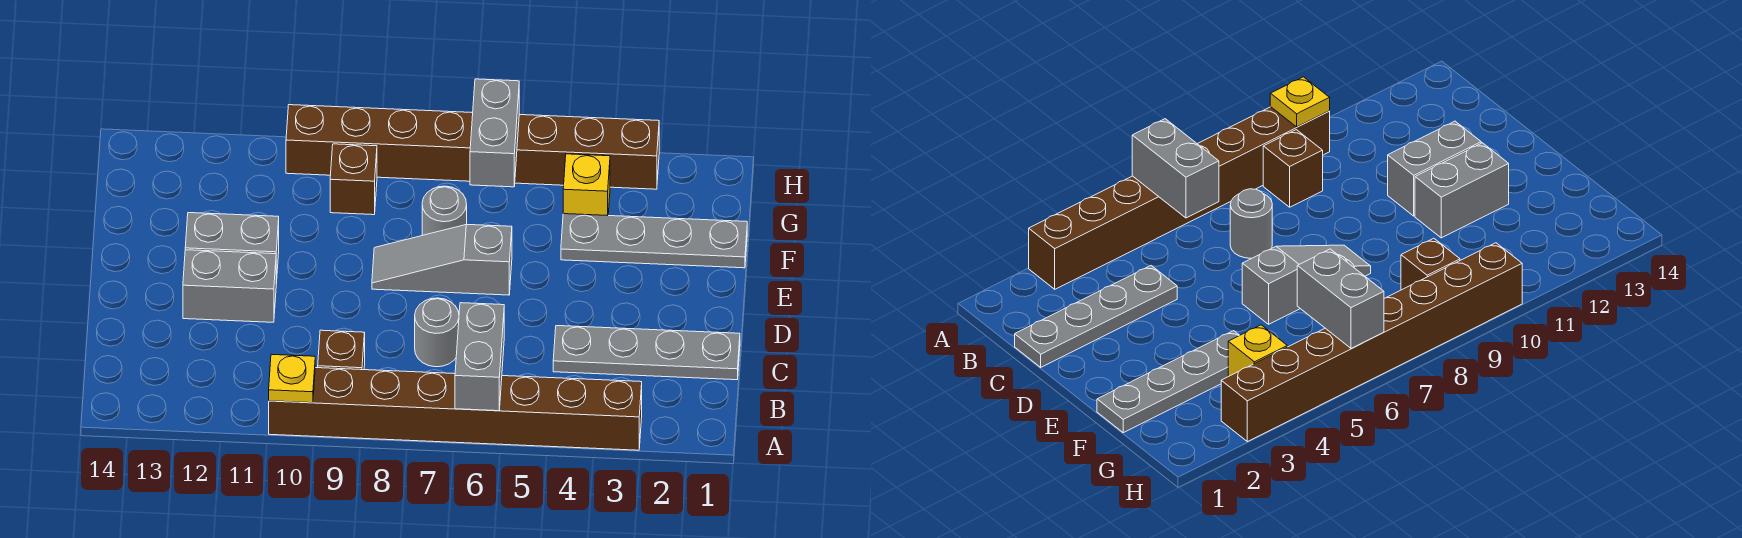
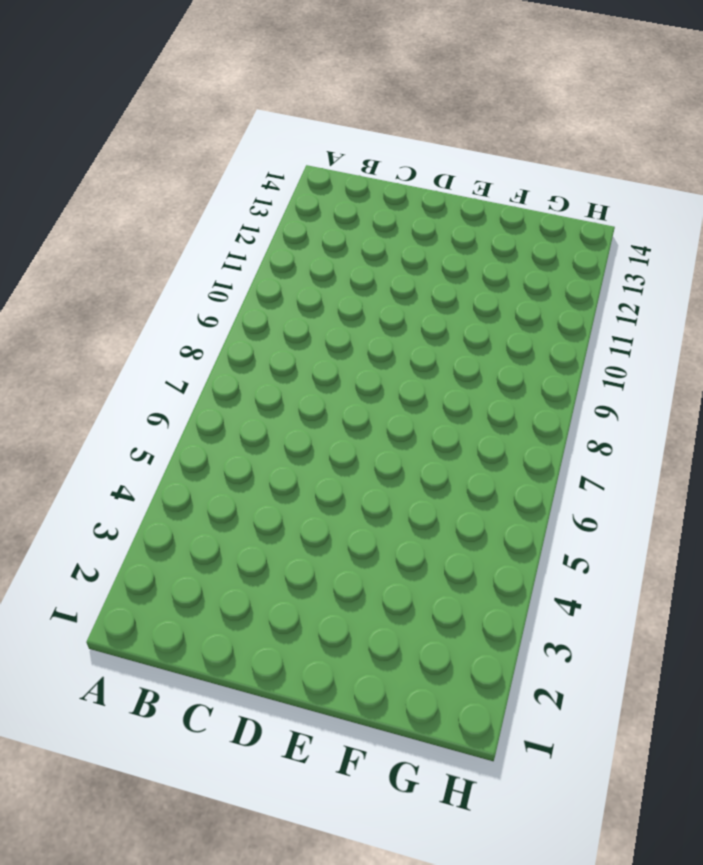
none -> brown 1x8 brick [269,368,642,450]
none -> brown 1x1 brick [318,330,365,370]
none -> grey 1x4 plate [553,326,740,380]

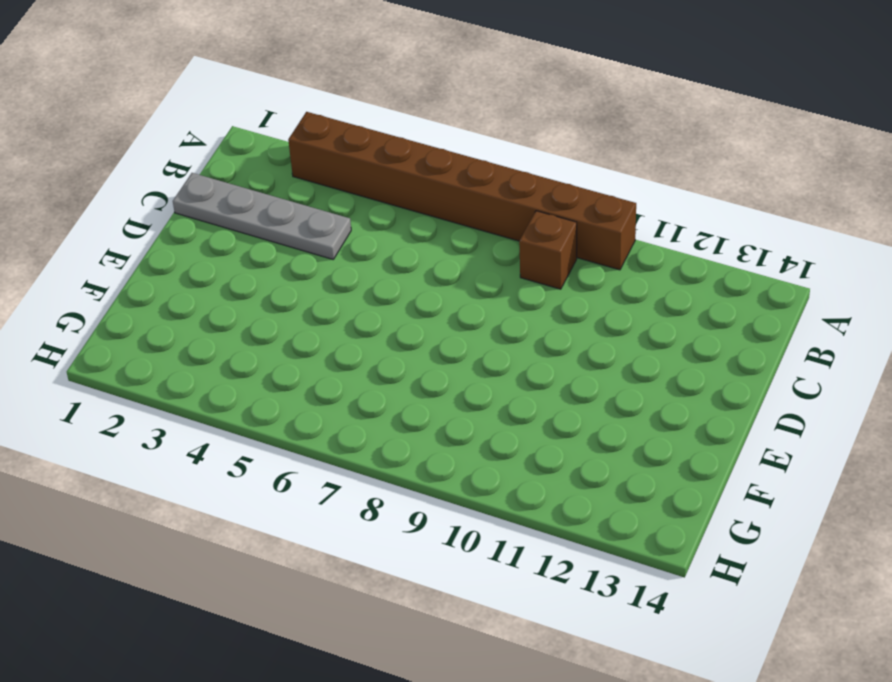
none -> grey 1x1 round brick [415,298,459,367]
none -> grey 1x2 brick [183,250,276,322]
none -> grey 1x3 slope [372,224,512,295]

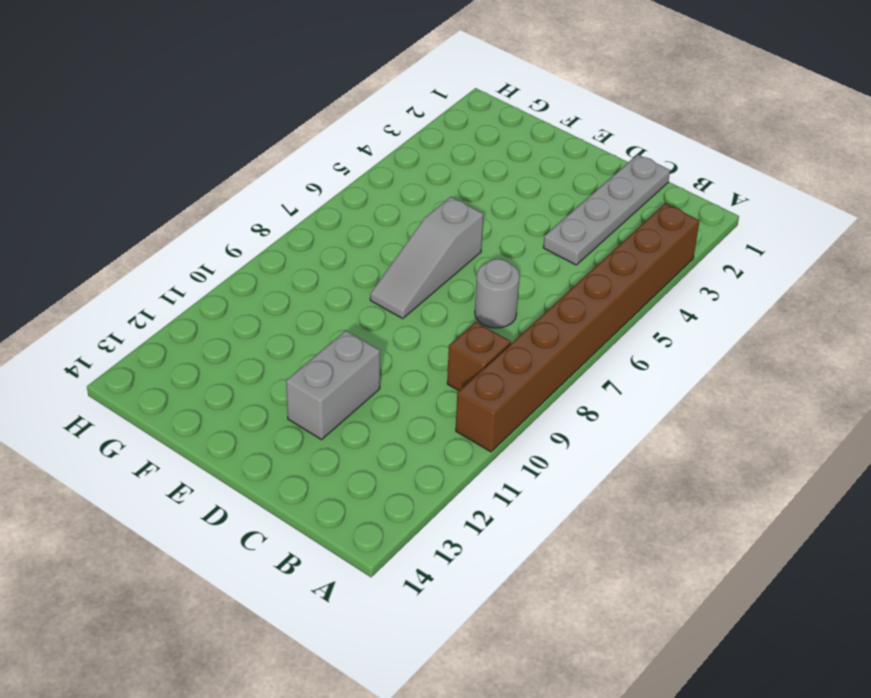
none -> grey 1x2 brick [185,213,279,283]
none -> grey 1x4 plate [561,214,747,268]
none -> grey 1x1 round brick [422,186,467,235]

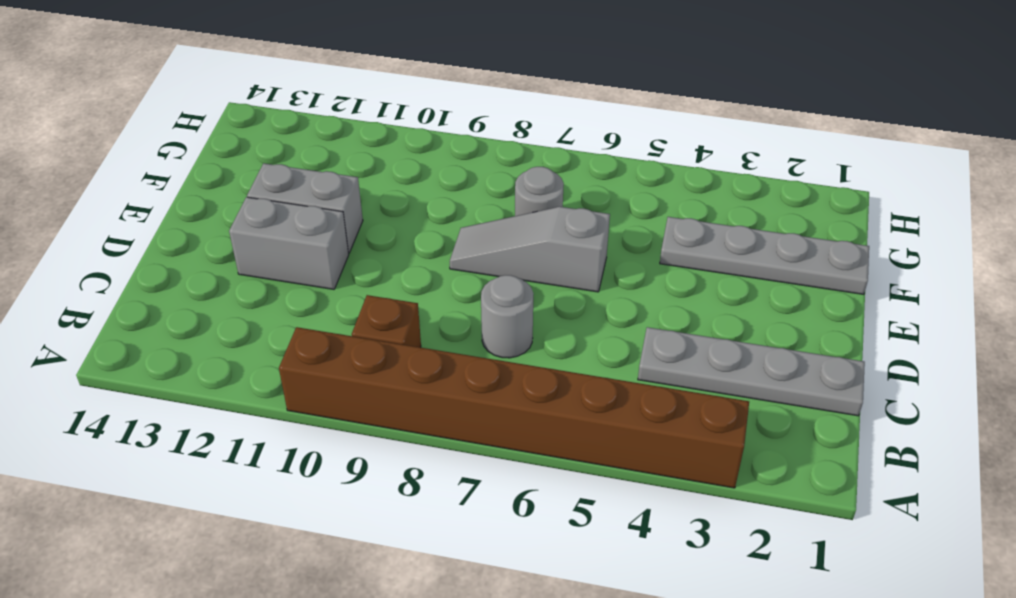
none -> yellow 1x1 brick [563,154,610,216]
none -> brown 1x1 brick [330,144,377,215]
none -> brown 1x8 brick [286,105,659,189]

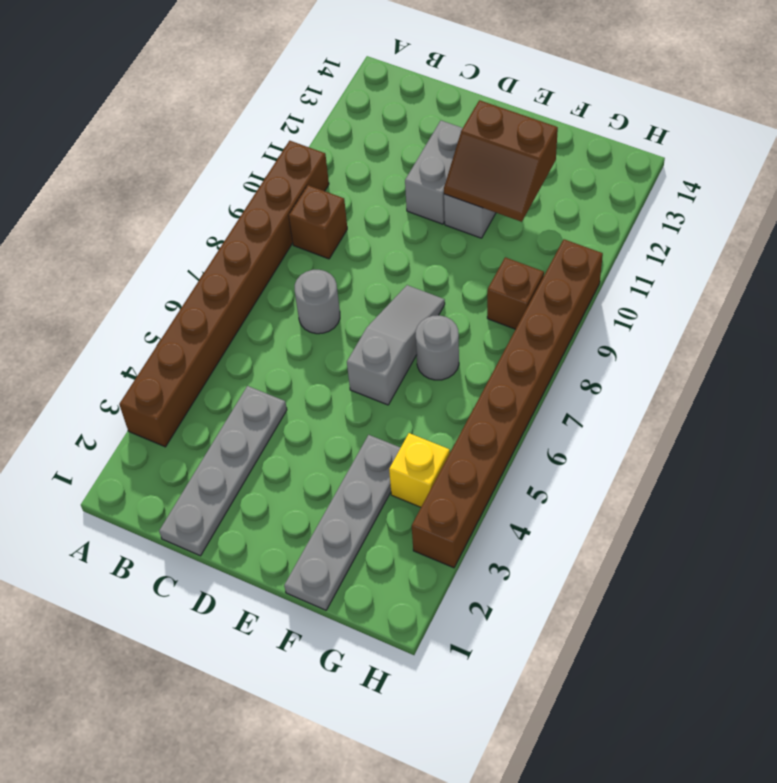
brown 2x2 slope [444,100,558,222] -> none
none -> grey 1x2 brick [455,303,504,411]
none -> yellow 1x1 plate [269,354,315,403]
none -> grey 1x2 brick [470,79,519,187]

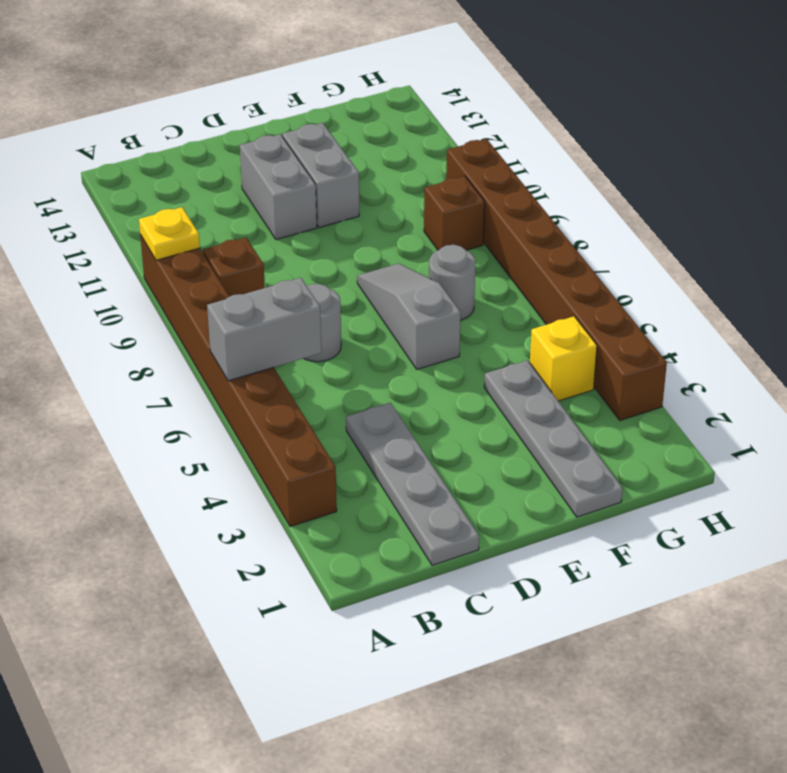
none -> grey 1x2 brick [470,79,519,187]

